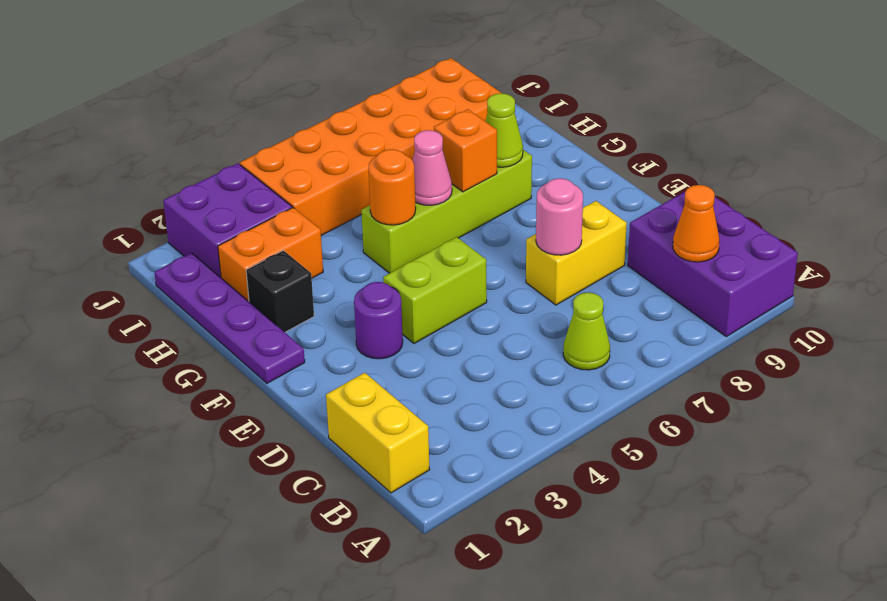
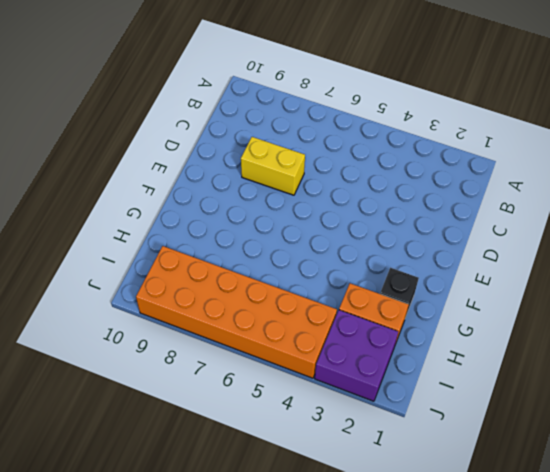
none -> purple 2x3 brick [628,192,798,337]
none -> yellow 1x2 brick [326,373,430,493]
none -> lime 1x1 cone [563,293,610,370]

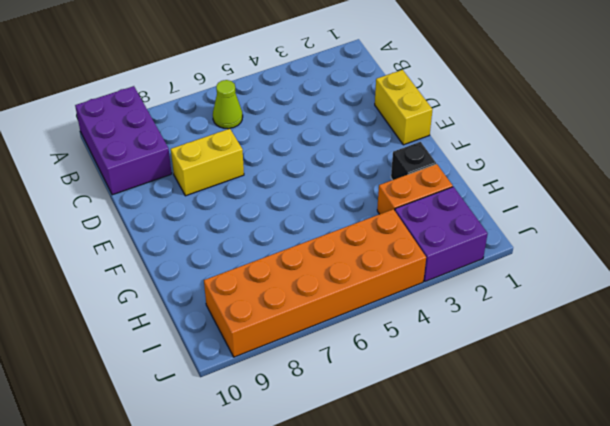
yellow 1x2 brick [375,70,433,145] -> yellow 1x2 brick moved to [326,373,430,493]
none -> purple 1x1 round brick [354,282,403,359]
none -> lime 1x2 brick [383,237,487,343]
none -> purple 1x4 plate [154,253,305,383]

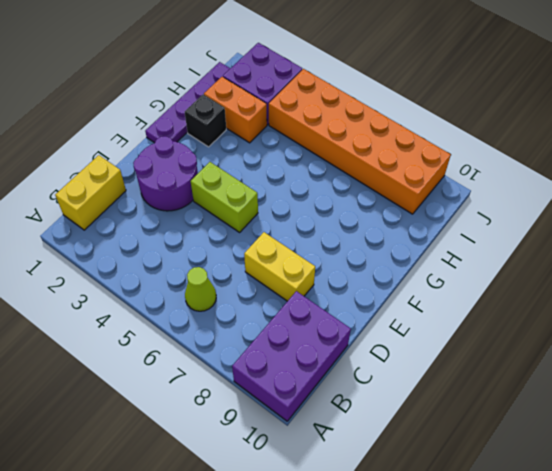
purple 2x2 round brick [133,136,198,211] -> purple 1x1 round brick [354,282,403,359]
none -> lime 1x4 brick [361,150,532,273]
none -> orange 1x1 cone [673,185,719,262]
none -> pink 1x1 round brick [536,178,583,255]

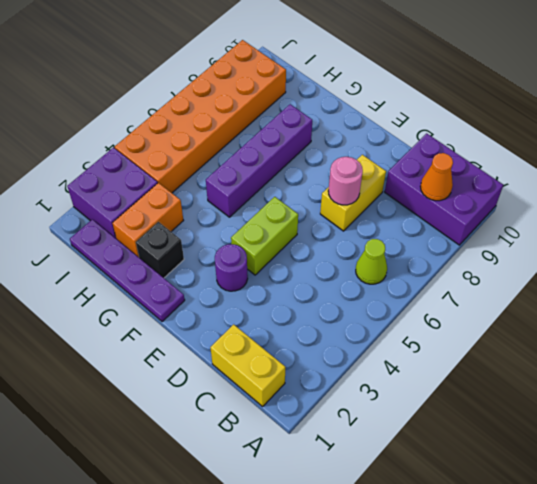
purple 1x4 brick [206,104,312,217] -> lime 1x4 brick [361,150,532,273]
none -> orange 1x1 round brick [368,149,416,225]
none -> pink 1x1 cone [413,130,452,205]
none -> orange 1x1 brick [434,109,497,192]

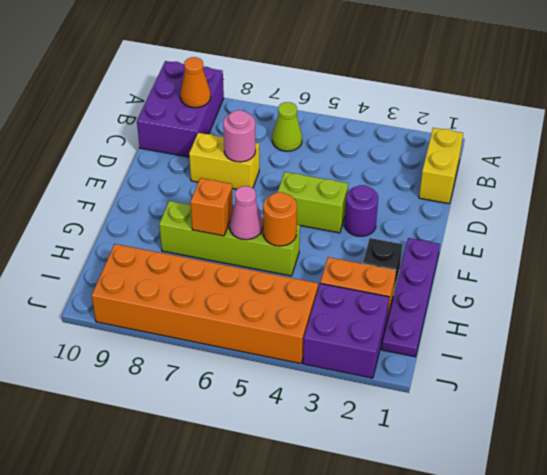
none -> lime 1x1 cone [485,93,523,167]

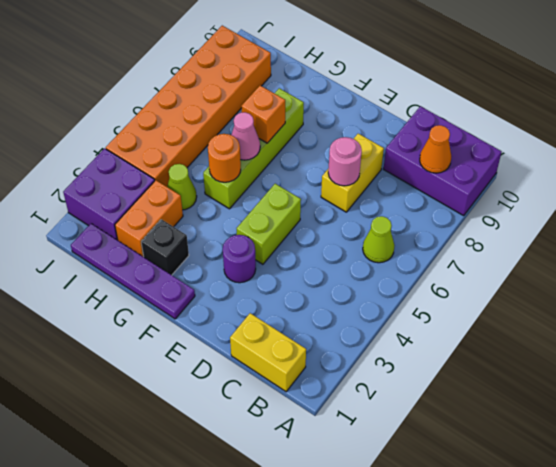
lime 1x1 cone [167,164,197,210] -> lime 1x1 cone moved to [485,93,523,167]

